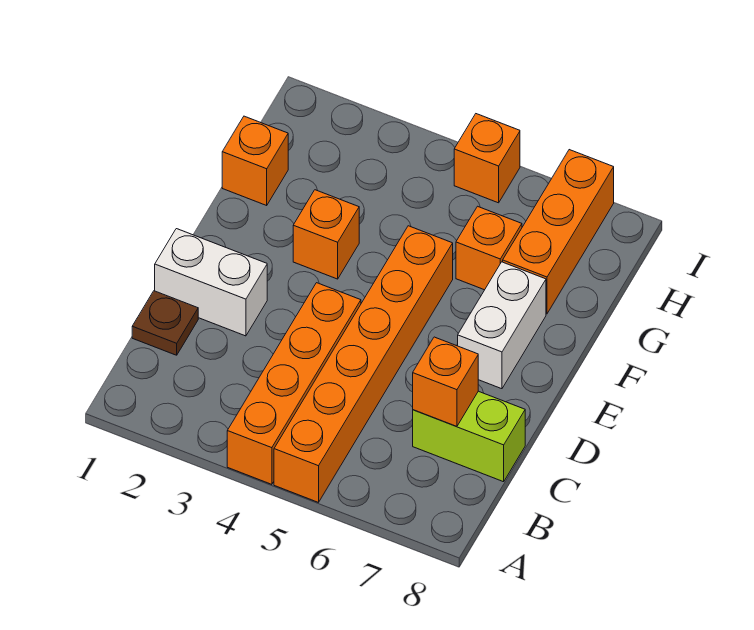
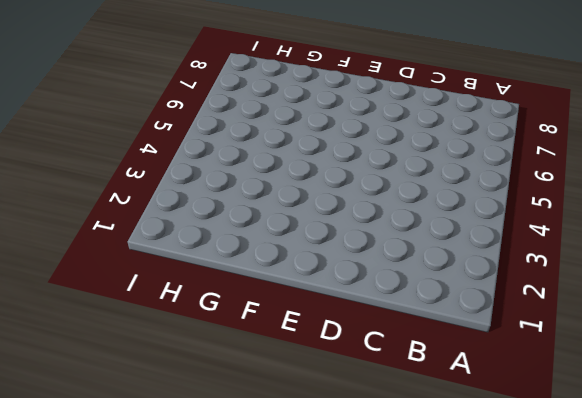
none -> orange 1x4 brick [227,283,361,484]
none -> orange 1x6 brick [274,226,453,502]
none -> brown 1x1 plate [132,291,198,355]

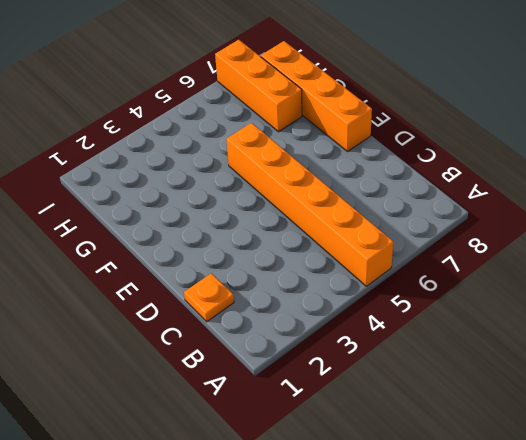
orange 1x1 plate [184,273,234,322] -> brown 1x1 plate [132,291,198,355]
orange 1x4 brick [260,41,372,151] -> orange 1x4 brick moved to [227,283,361,484]
none -> lime 1x2 brick [413,391,525,482]
none -> white 1x2 brick [155,229,267,336]
none -> white 1x2 brick [458,262,546,389]

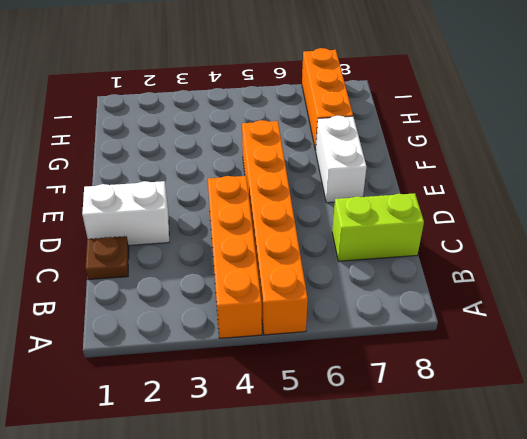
none -> orange 1x1 brick [293,190,359,279]
none -> orange 1x1 brick [222,116,288,205]
none -> orange 1x1 brick [456,206,522,290]

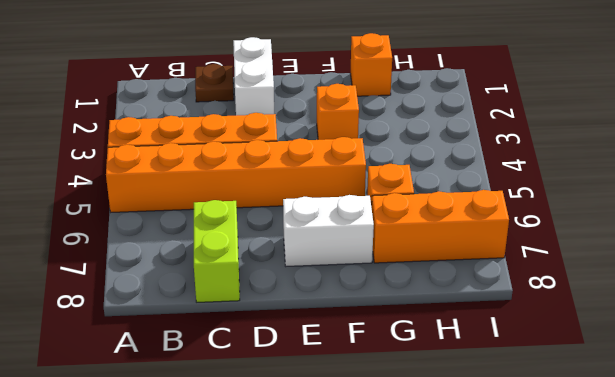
none -> orange 1x1 brick [454,114,520,203]
none -> orange 1x1 brick [413,337,478,427]

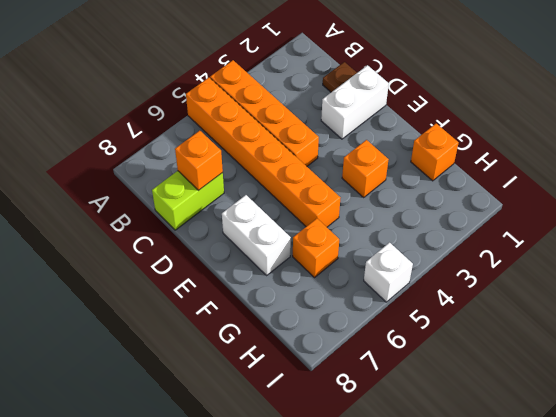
white 1x1 brick [364,243,413,302] -> orange 1x1 brick [454,114,520,203]
none -> orange 1x3 brick [503,150,614,314]

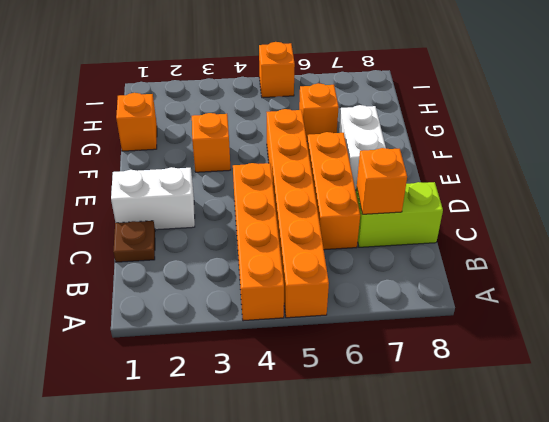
orange 1x3 brick [307,132,360,250] -> orange 1x3 brick moved to [503,150,614,314]

